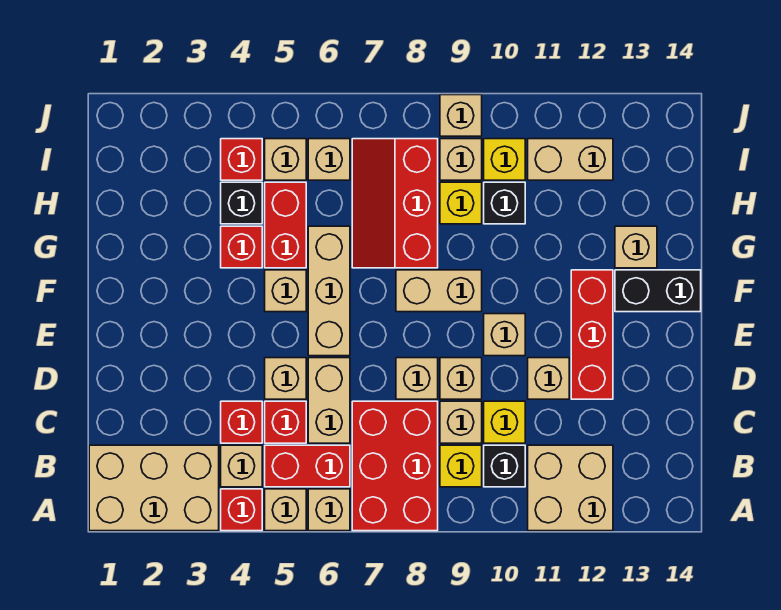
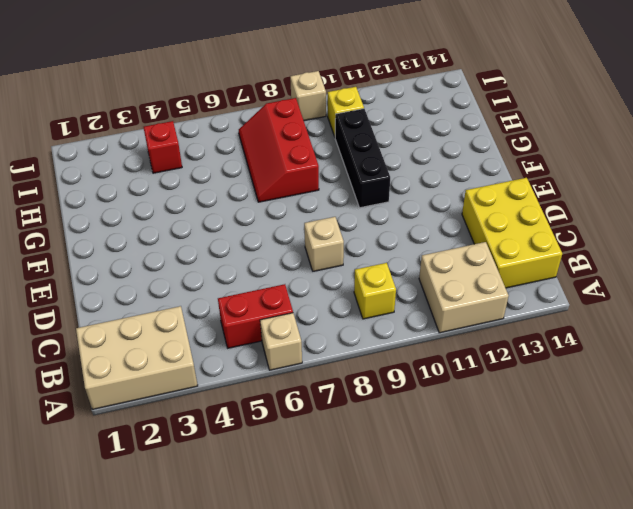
yellow 2x3 brick [462,178,562,288] -> none
black 1x3 brick [335,109,390,208] -> black 1x1 brick [484,182,525,224]
none -> red 1x1 brick [221,489,262,531]
none -> tan 1x1 brick [265,489,306,531]
none -> red 2x3 brick [352,401,438,531]
none -> tan 1x1 brick [221,445,262,487]

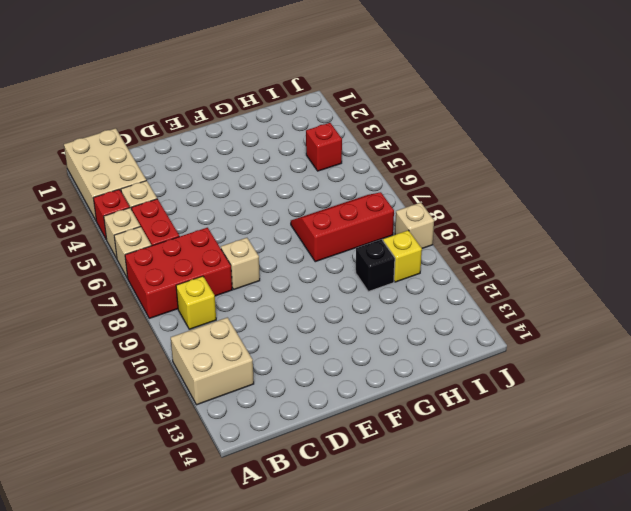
none -> black 1x1 brick [484,445,525,487]
none -> red 1x1 brick [221,401,262,443]
none -> red 1x1 brick [265,401,306,443]
none -> tan 1x2 brick [308,358,350,443]

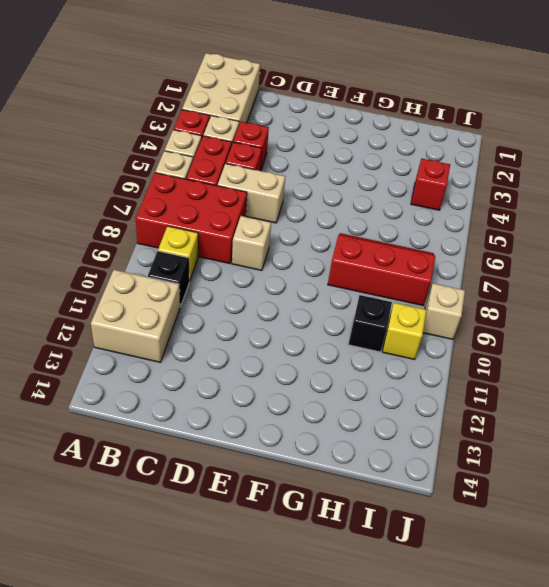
none -> tan 1x1 brick [440,401,482,443]
none -> yellow 1x1 brick [484,401,525,443]
none -> tan 1x1 brick [265,358,306,399]
none -> tan 1x1 brick [440,358,482,399]

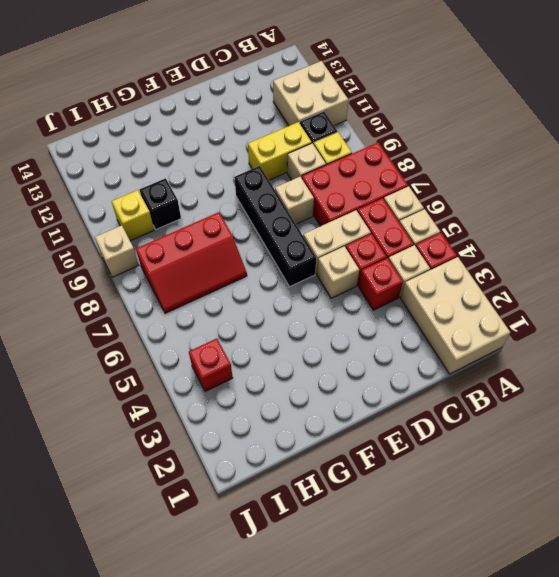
yellow 1x2 brick [248,122,312,180] -> yellow 1x1 brick [484,401,525,443]
black 1x4 brick [234,166,316,287] -> tan 1x3 brick [308,226,350,356]
none -> tan 1x1 brick [440,358,482,399]
none -> tan 1x1 brick [528,358,569,399]
none -> red 1x3 brick [571,270,613,399]
none -> tan 1x1 brick [484,314,525,356]

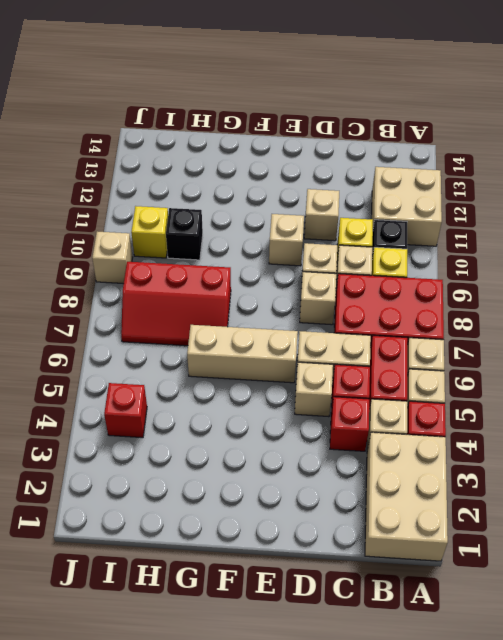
none -> red 1x3 brick [571,270,613,399]
none -> tan 1x1 brick [265,270,306,312]
none -> tan 1x2 brick [396,270,482,312]
none -> black 1x2 brick [615,270,701,312]

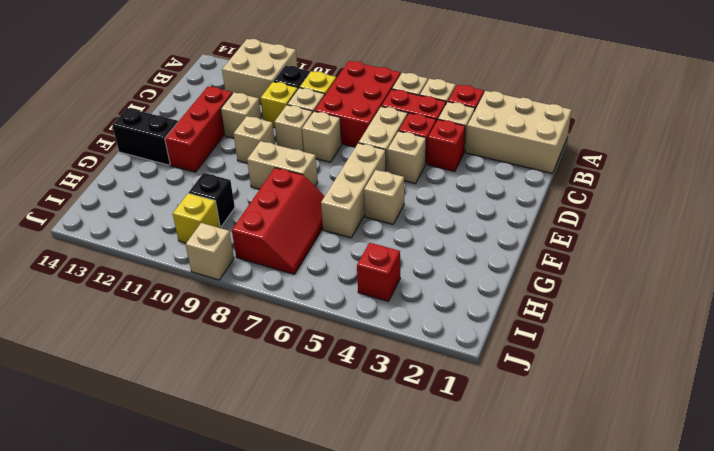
none -> red 1x1 brick [221,226,262,268]
none -> red 1x2 brick [265,182,306,268]
none -> tan 1x1 brick [615,226,657,268]
none -> black 1x1 brick [221,182,262,224]

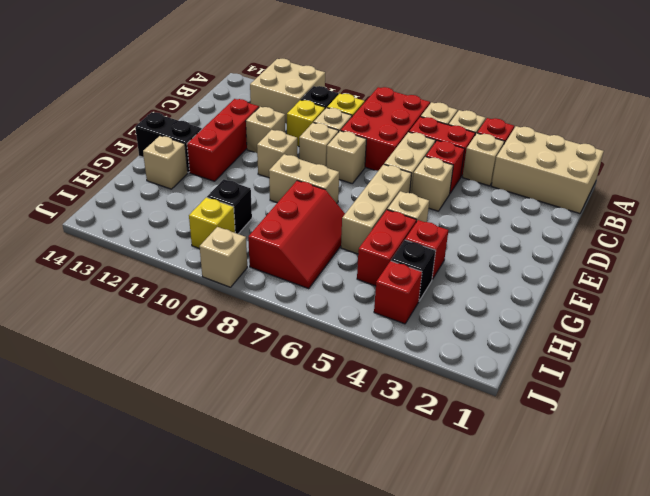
none -> red 1x1 brick [221,401,262,443]
none -> yellow 1x1 brick [440,182,482,224]
none -> tan 1x1 brick [265,139,306,180]
none -> tan 1x1 brick [308,139,350,180]

